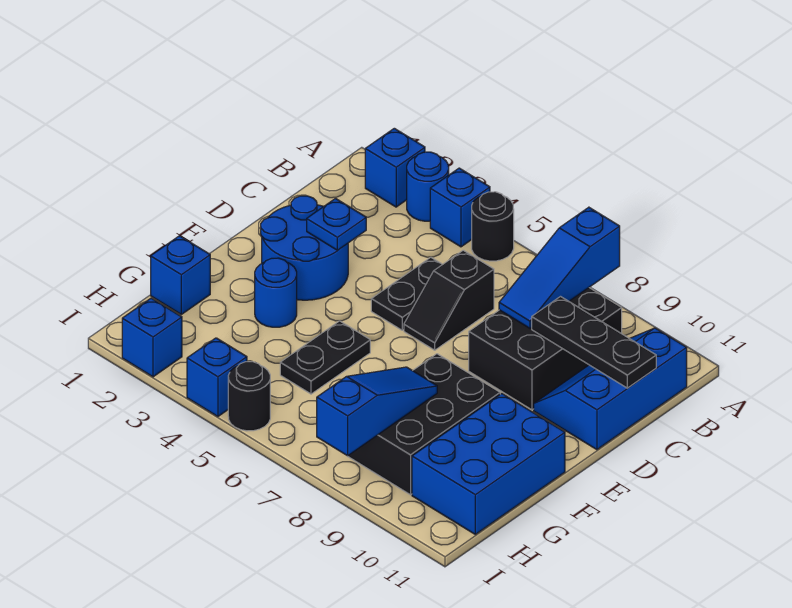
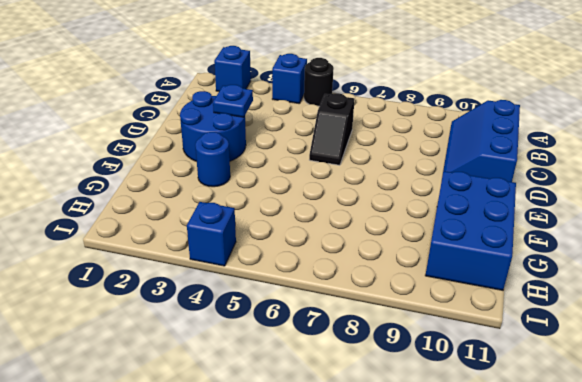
none -> blue 1x1 round brick [407,152,449,221]
none -> black 2x3 brick [469,288,622,410]
none -> black 1x2 plate [371,257,442,330]

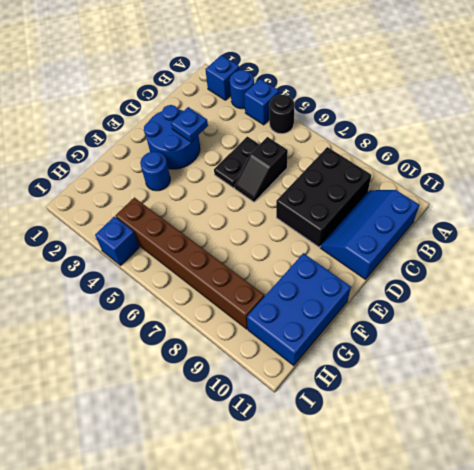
brown 1x6 brick [116,198,264,329] -> black 2x3 brick [348,354,500,495]
none -> black 1x2 plate [280,321,370,394]
none -> blue 1x1 brick [151,236,210,314]
none -> blue 1x1 brick [122,298,182,377]

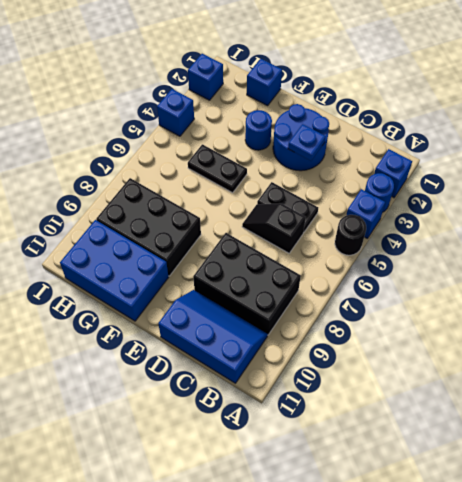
none -> black 1x1 round brick [228,362,270,431]
none -> blue 1x3 slope [499,207,620,328]
none -> black 1x3 plate [532,297,656,388]

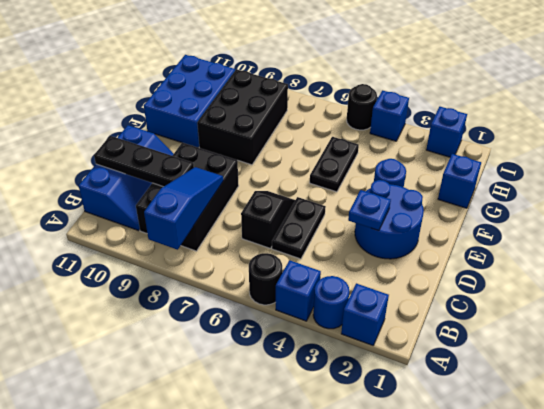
none -> blue 1x3 slope [317,367,437,456]

